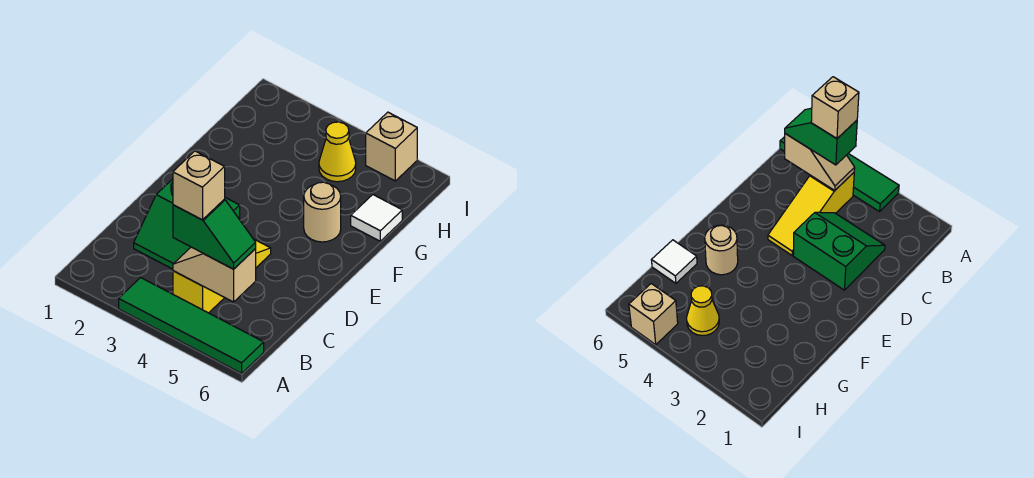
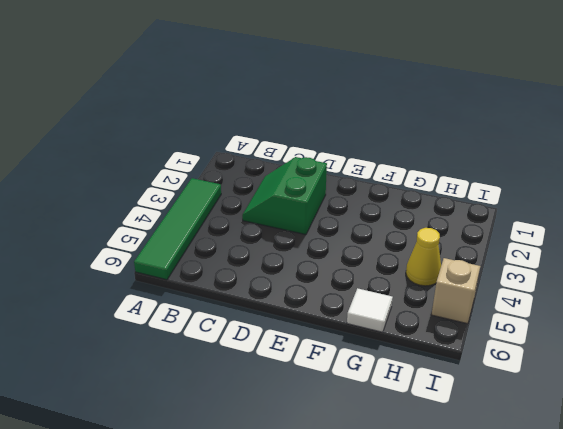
none -> yellow 1x3 slope [173,239,271,313]
none -> tan 1x1 round brick [304,182,341,242]

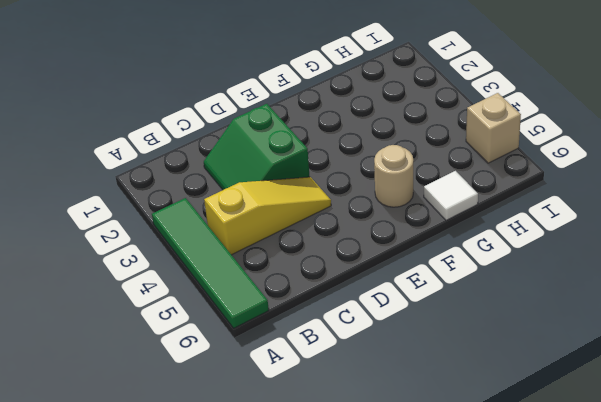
none -> yellow 1x1 cone [319,122,356,182]
none -> tan 1x2 slope [173,247,256,302]

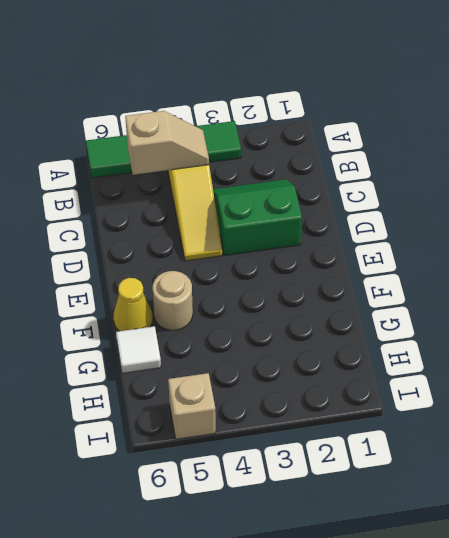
yellow 1x1 cone [114,278,152,331] -> yellow 1x1 cone moved to [319,122,356,182]
none -> green 1x2 slope [173,199,256,269]
none -> tan 1x1 brick [173,151,225,220]

